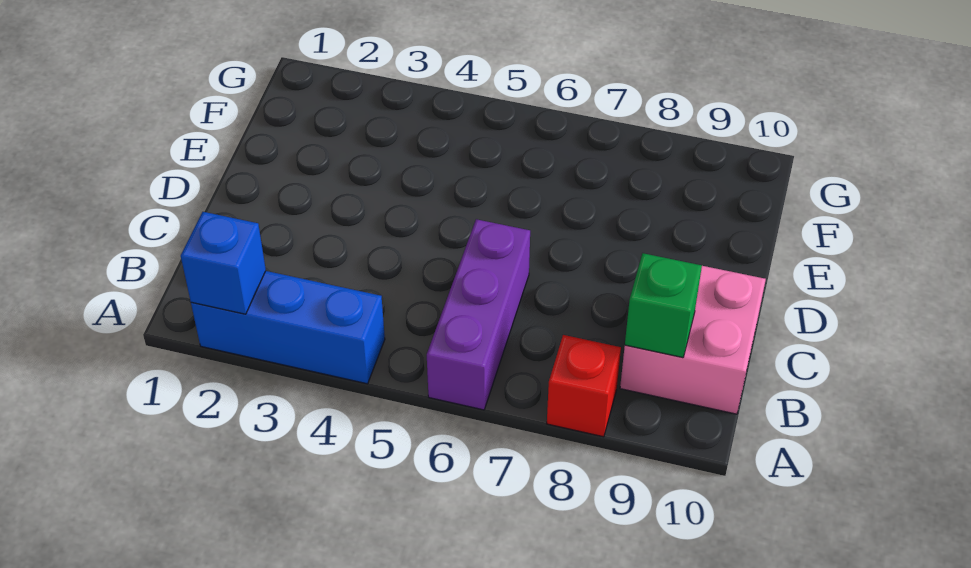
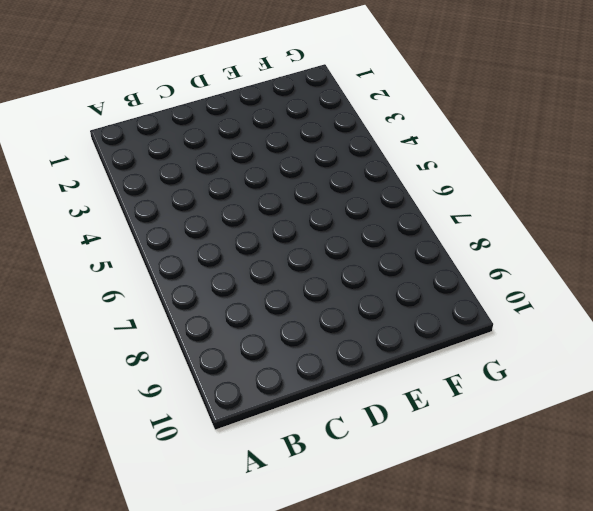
none -> blue 1x3 brick [191,271,385,384]
none -> purple 1x3 brick [427,219,530,410]

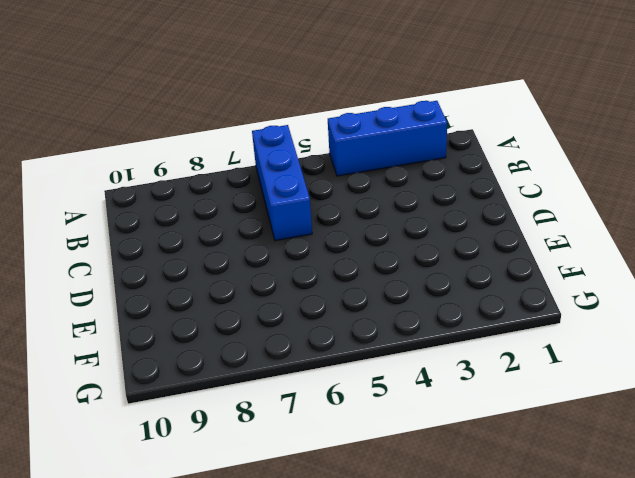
blue 1x3 brick [252,125,312,241] -> purple 1x3 brick [427,219,530,410]
none -> red 1x1 brick [547,335,621,437]
none -> pink 2x2 brick [620,266,766,414]

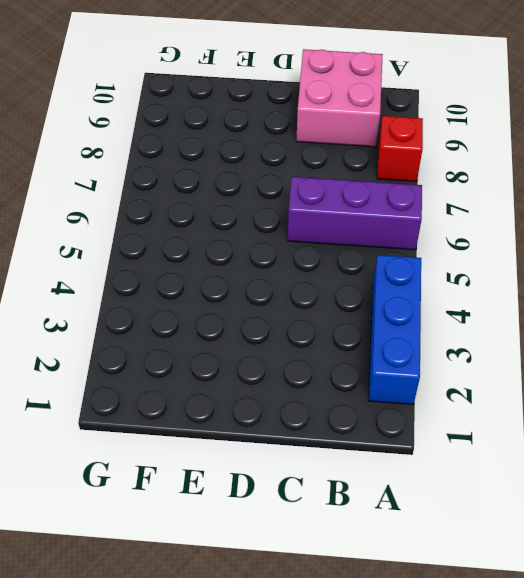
none -> blue 1x1 brick [181,212,266,314]
none -> green 1x1 brick [625,253,702,358]

